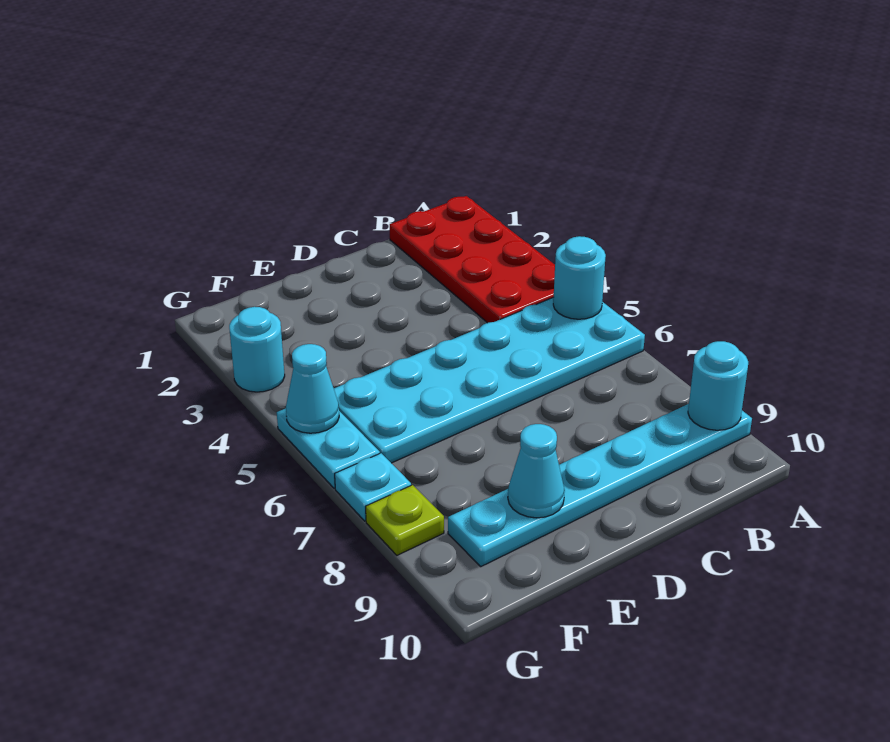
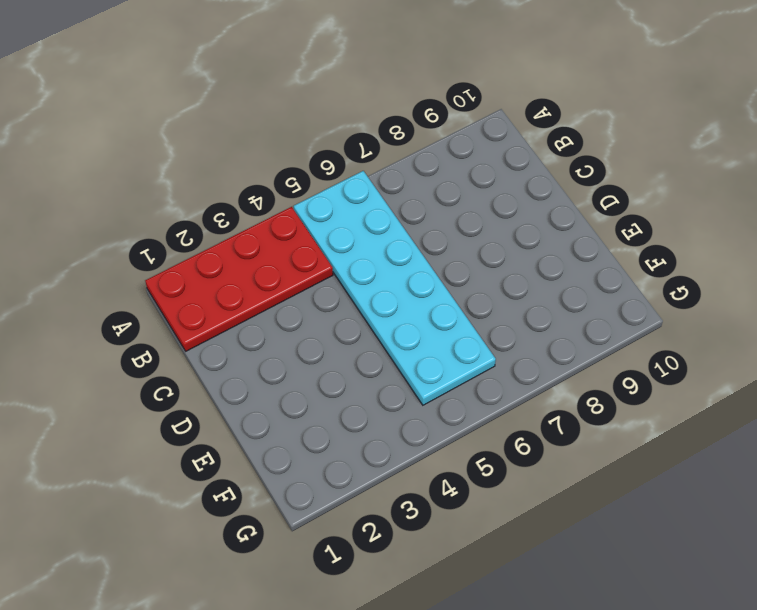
none -> cyan 1x6 plate [448,404,752,566]
none -> cyan 1x1 round brick [229,307,285,392]

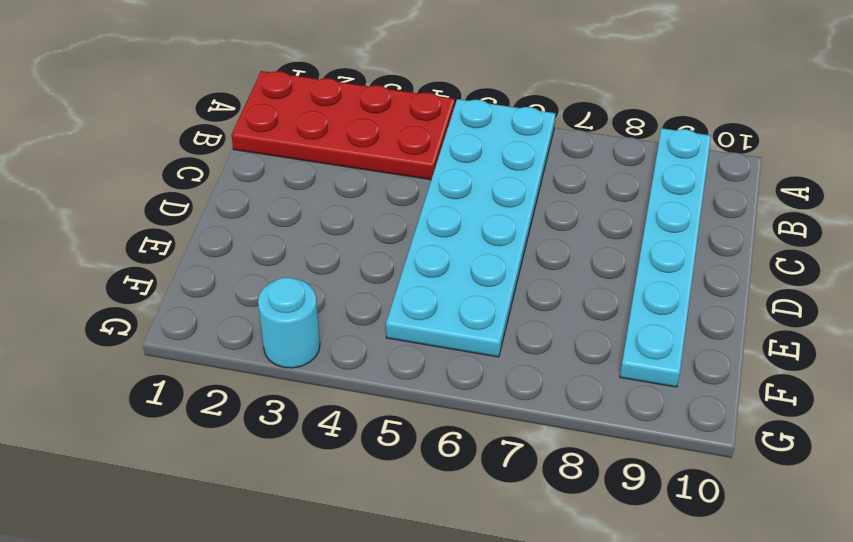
none -> cyan 1x2 plate [277,408,380,488]
none -> cyan 1x1 plate [335,453,411,521]

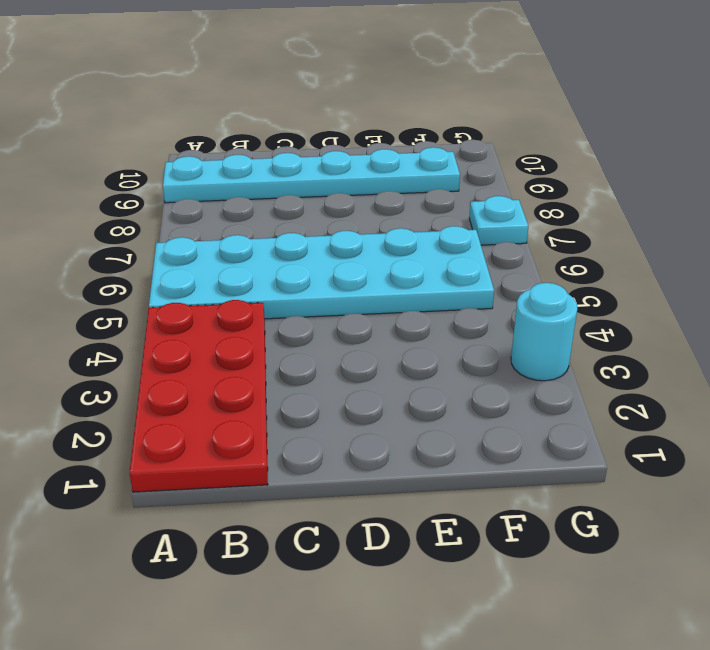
none -> cyan 1x2 plate [277,408,380,488]
none -> lime 1x1 plate [366,485,444,555]

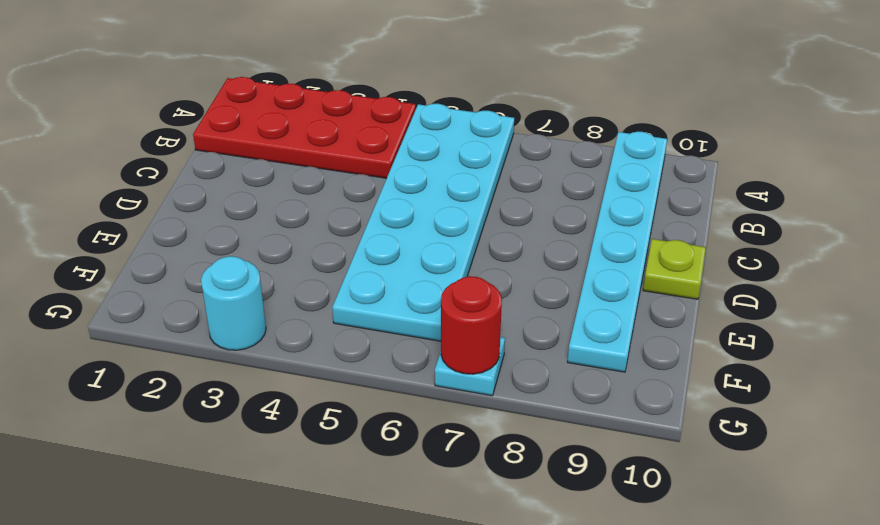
lime 1x1 plate [643,239,706,299] -> lime 1x1 plate moved to [366,485,444,555]
red 1x1 round brick [441,276,502,374] -> none
none -> cyan 1x2 plate [277,408,380,488]
none -> cyan 1x1 round brick [553,236,606,319]

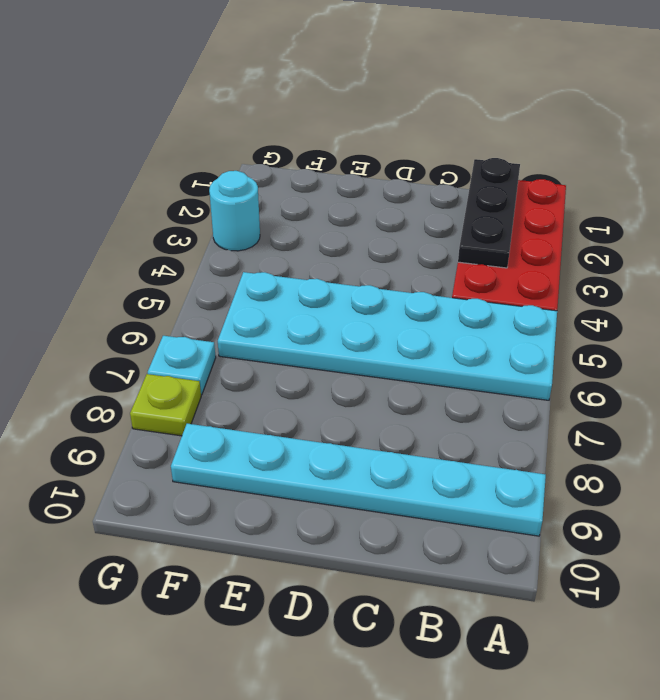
black 1x3 plate [458,158,520,268] -> none
none -> cyan 1x2 plate [277,408,380,488]
none -> cyan 1x1 round brick [553,236,606,319]

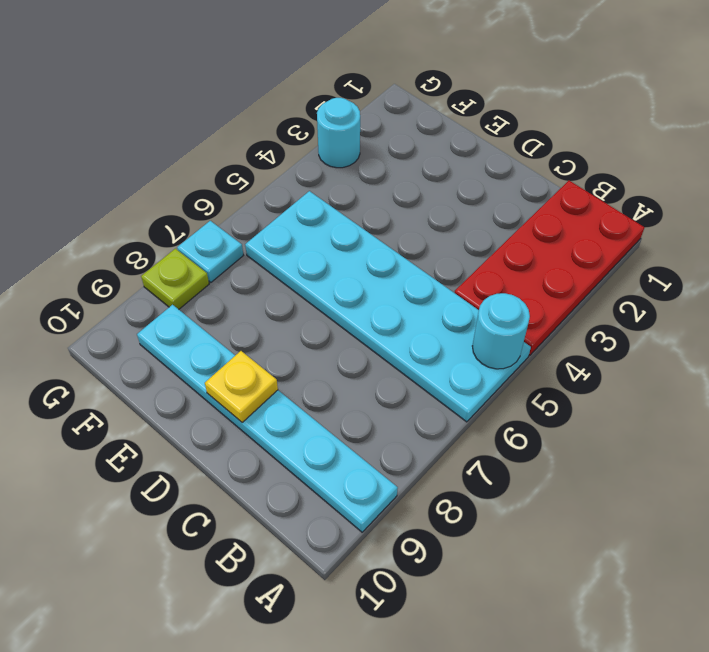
yellow 1x1 plate [205,351,278,422] -> none
none -> cyan 1x2 plate [277,408,380,488]
none -> cyan 1x1 round brick [688,341,748,430]

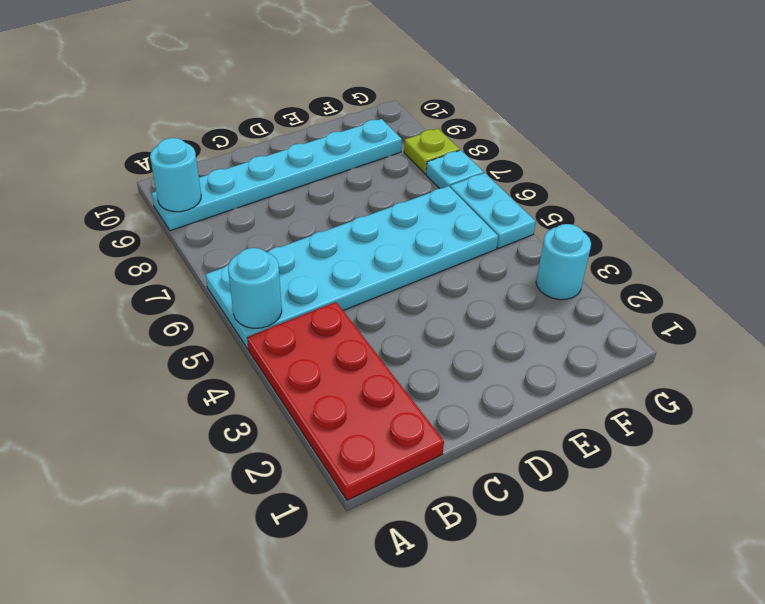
none -> cyan 1x1 cone [508,424,565,518]
none -> cyan 1x1 cone [286,344,339,433]

